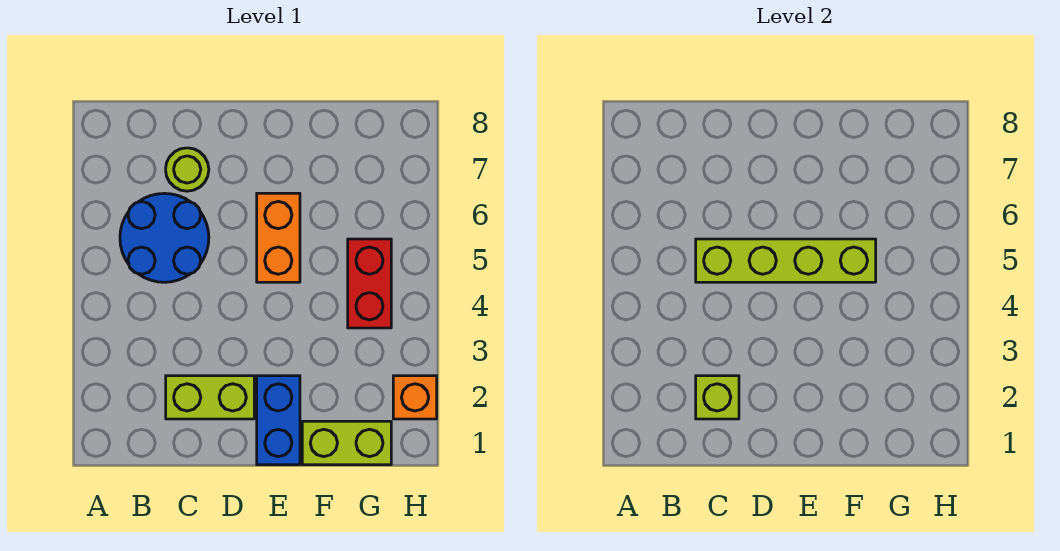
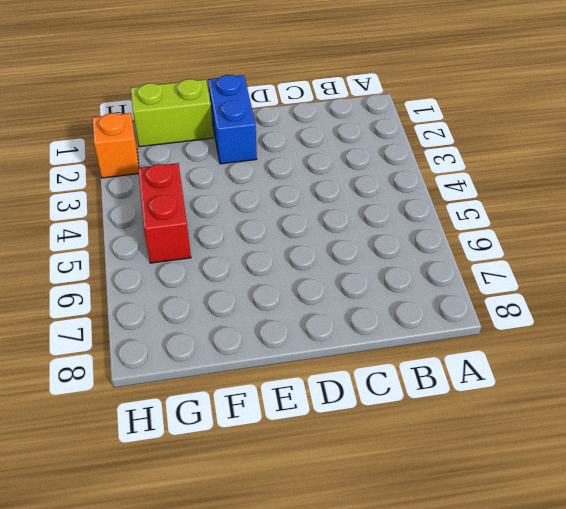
none -> blue 2x2 round brick [120,193,209,282]
none -> lime 1x2 brick [166,376,254,419]

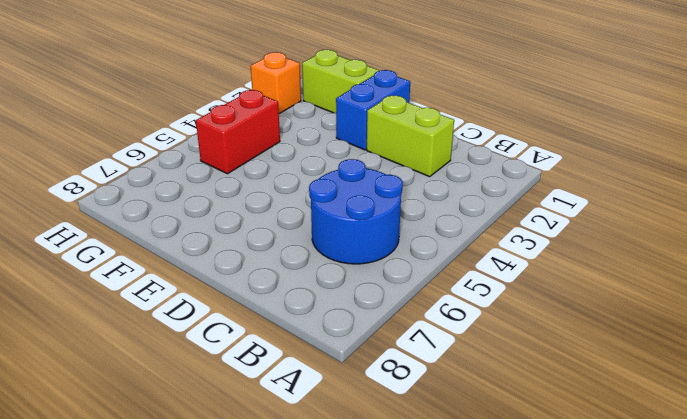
none -> lime 1x1 round brick [166,148,209,191]
none -> orange 1x2 brick [257,193,300,282]

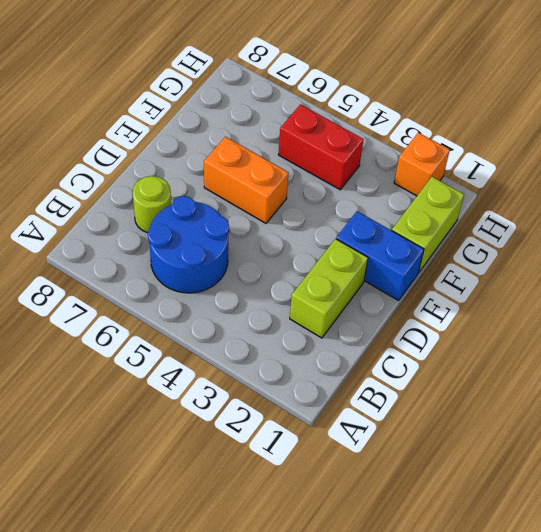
none -> lime 1x1 brick [696,376,739,419]
none -> lime 1x4 brick [696,239,876,282]

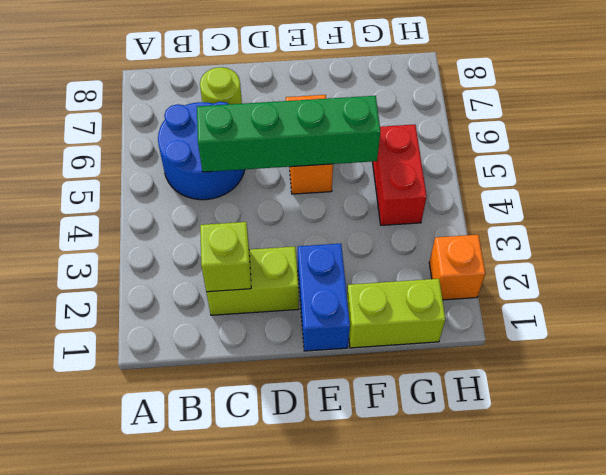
green 1x4 brick [197,96,381,172] -> lime 1x4 brick [696,239,876,282]

